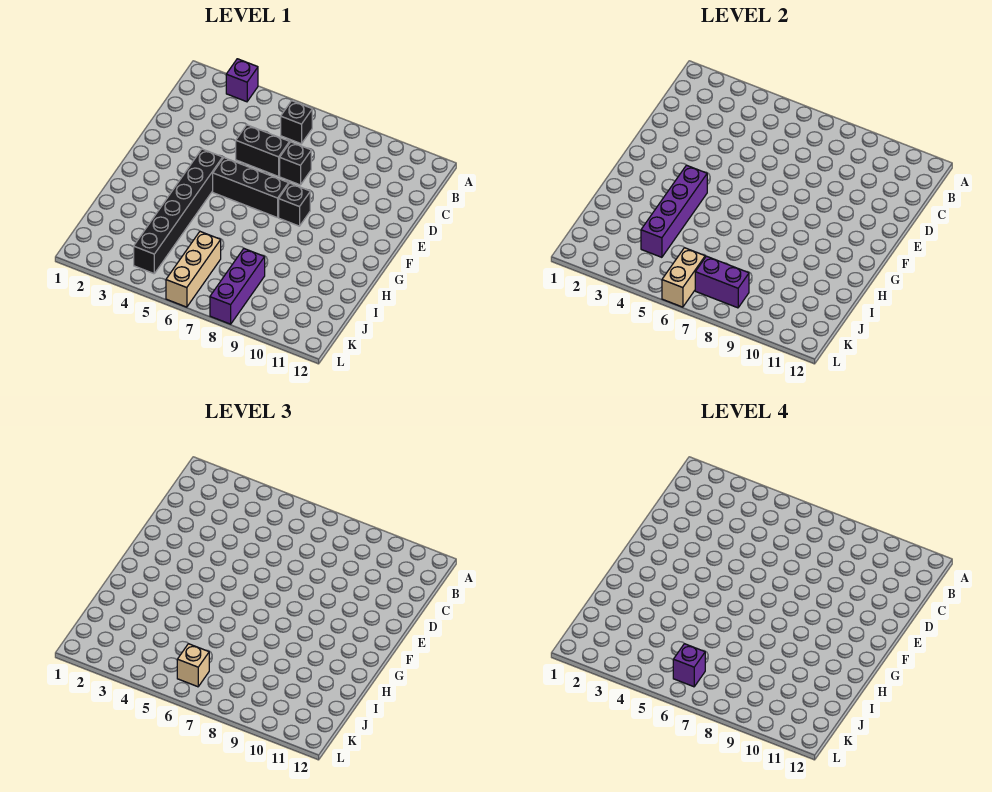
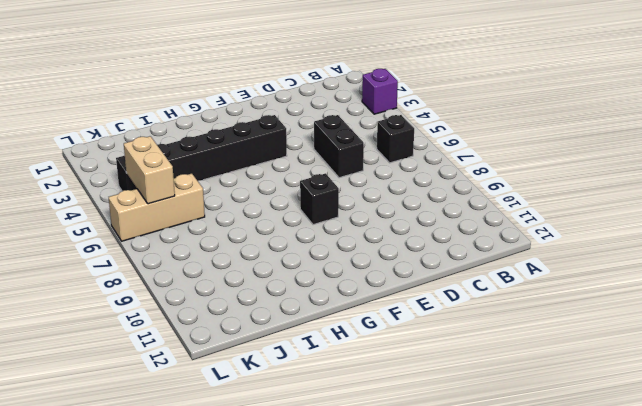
tan 1x2 brick [124,136,175,204] -> tan 1x2 brick turned to [662,248,705,307]
none -> black 1x1 brick [280,142,311,185]
none -> black 1x3 brick [213,158,289,218]
none -> purple 1x3 brick [210,249,265,324]

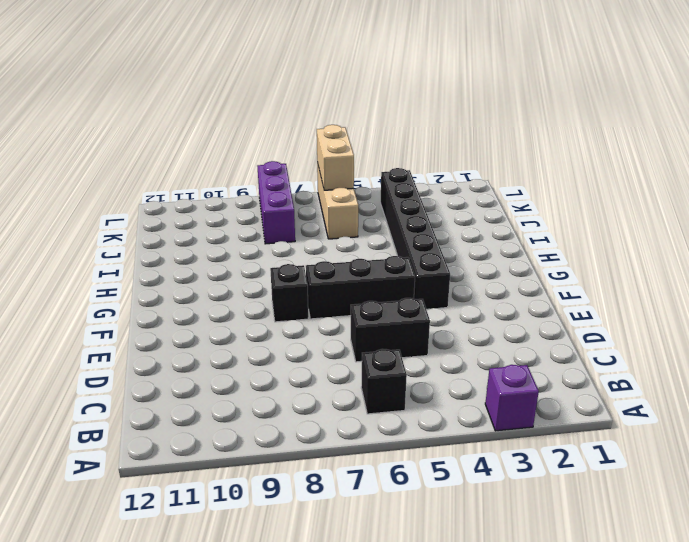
none -> black 1x1 brick [280,142,311,185]
none -> purple 1x4 brick [641,165,707,257]
none -> purple 1x2 brick [695,256,749,308]

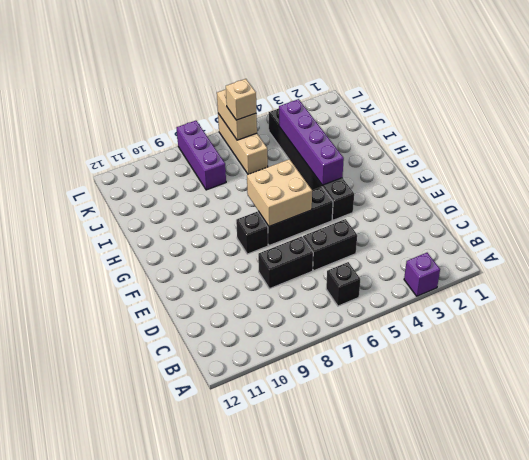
black 1x2 brick [258,236,313,289] -> black 1x1 brick [280,142,311,185]
tan 2x2 brick [247,159,312,226] -> none
none -> purple 1x2 brick [695,256,749,308]
none -> purple 1x1 brick [673,644,705,687]

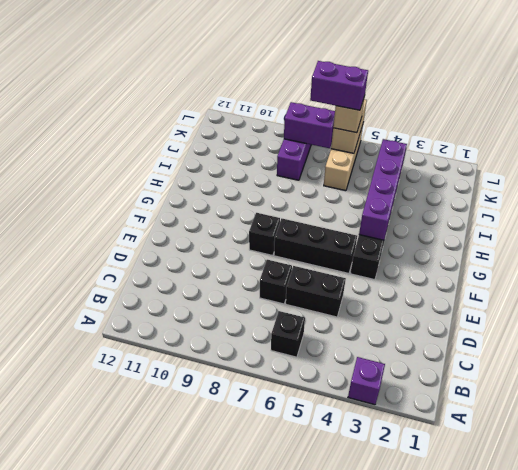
purple 1x2 brick [310,61,368,110] -> purple 1x1 brick [673,644,705,687]

